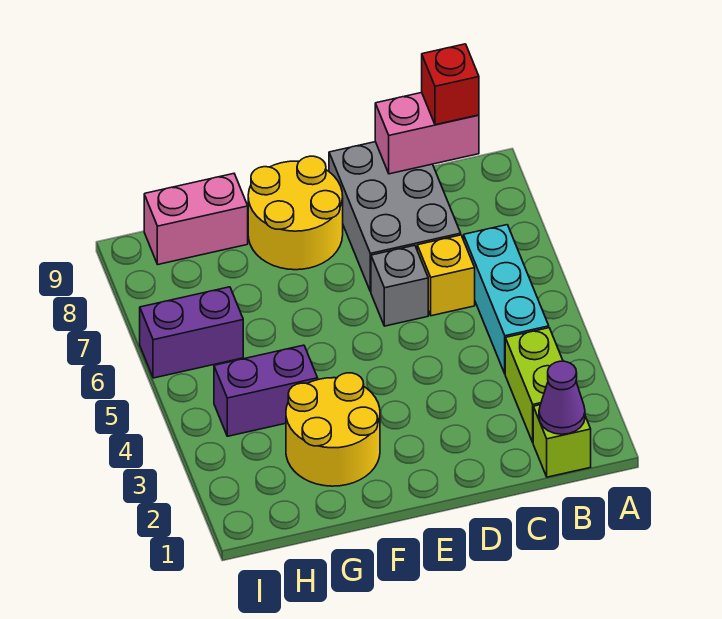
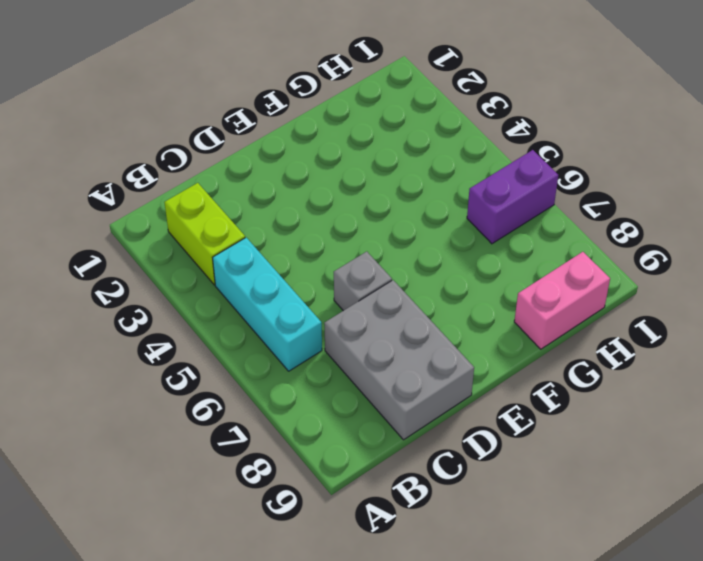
none -> lime 1x1 brick [533,405,591,477]
none -> yellow 1x1 brick [417,235,475,316]
none -> yellow 2x2 round brick [248,156,343,270]

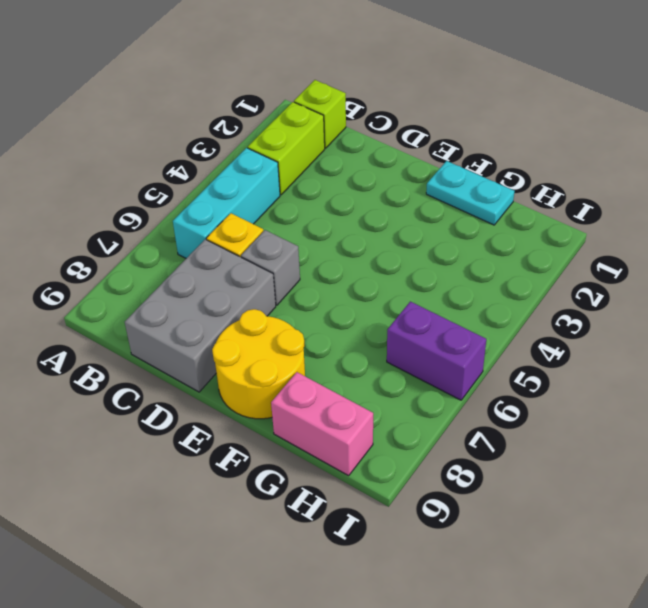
cyan 1x2 plate [426,161,515,225] -> none
none -> yellow 2x2 round brick [286,373,380,486]
none -> purple 1x2 brick [214,345,318,436]
none -> purple 1x1 cone [539,361,585,434]

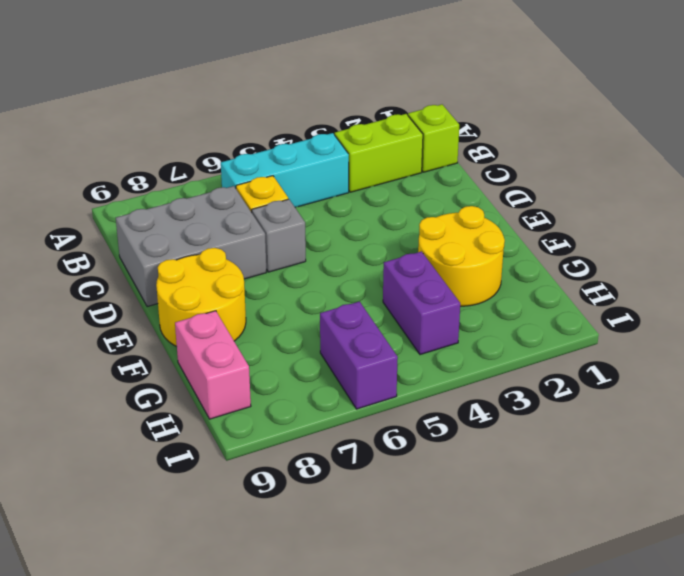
none -> purple 1x1 cone [539,361,585,434]
none -> pink 1x2 brick [375,93,479,174]
none -> red 1x1 brick [422,44,479,125]

